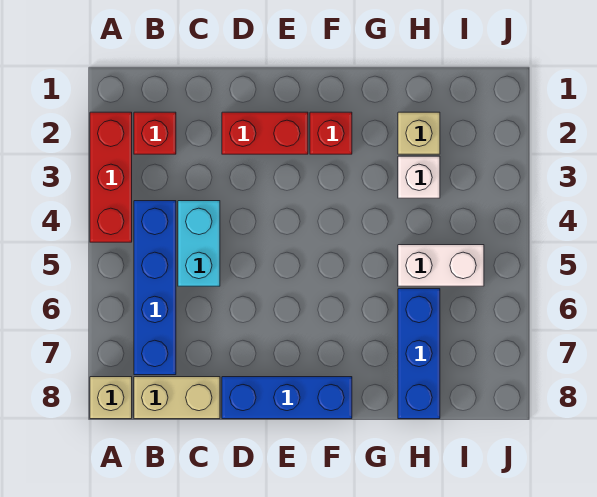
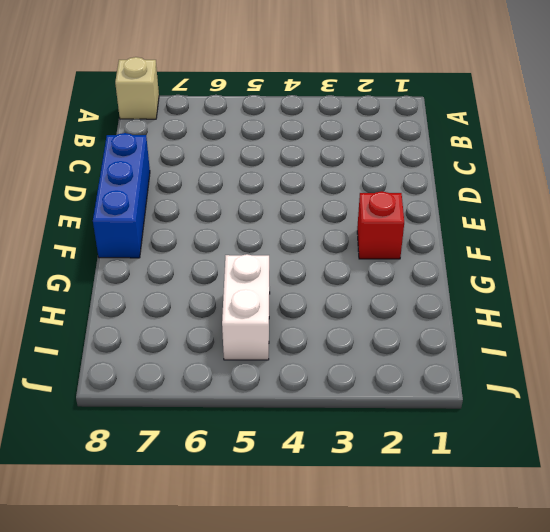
none -> red 1x3 brick [90,112,132,242]
none -> red 1x1 brick [134,112,176,154]
none -> blue 1x4 brick [134,201,176,375]

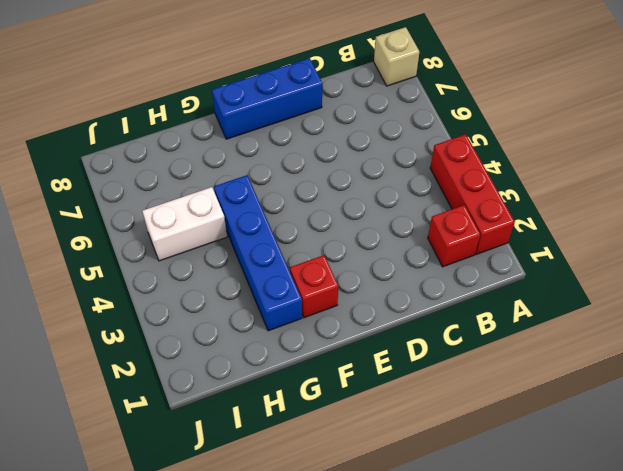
blue 1x4 brick [214,175,302,331] -> blue 1x4 brick moved to [134,201,176,375]
none -> tan 1x2 brick [134,377,220,419]
none -> cyan 1x2 brick [178,201,220,286]
none -> red 1x2 brick [222,112,308,154]

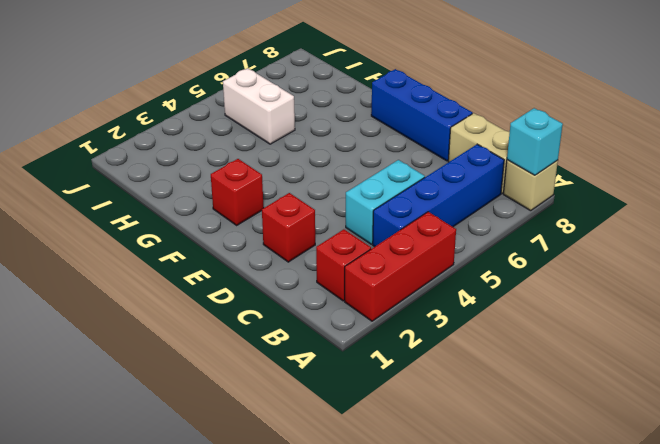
cyan 1x1 brick [507,108,563,175] -> none
red 1x1 brick [262,193,315,262] -> red 1x2 brick [222,112,308,154]
none -> tan 1x1 brick [398,112,440,154]
none -> white 1x1 brick [398,156,440,198]
none -> blue 1x3 brick [398,289,440,419]

